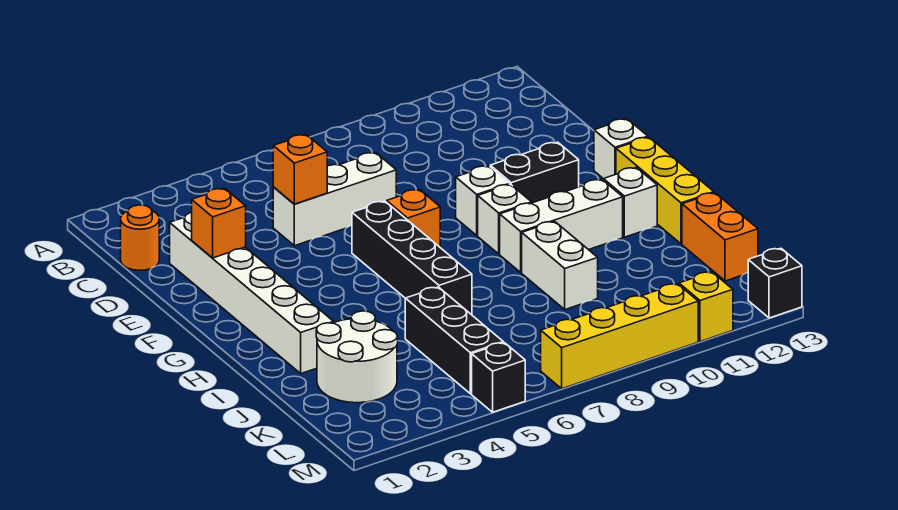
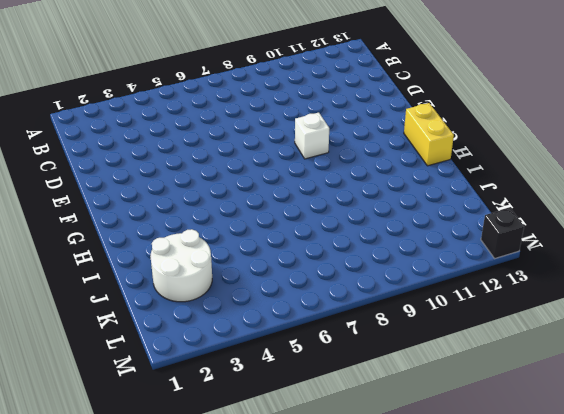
yellow 1x2 brick [404,103,454,166] -> yellow 1x3 brick [616,137,714,244]
none -> orange 1x1 round brick [121,205,159,270]
none -> white 1x6 brick [170,213,334,374]
none -> white 1x3 brick [273,152,396,246]

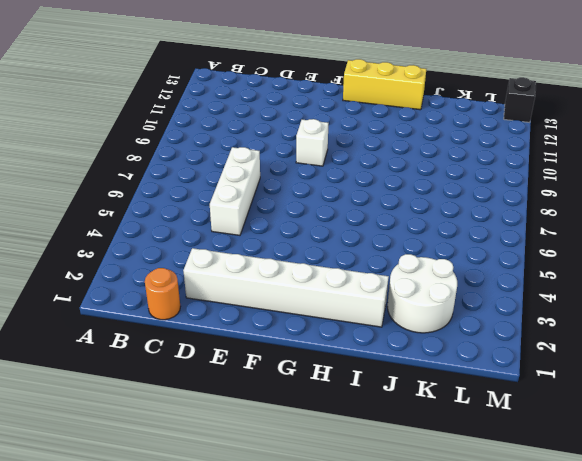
none -> black 1x4 brick [352,201,472,315]
none -> orange 1x1 brick [387,189,440,247]
none -> black 1x2 brick [490,142,579,203]

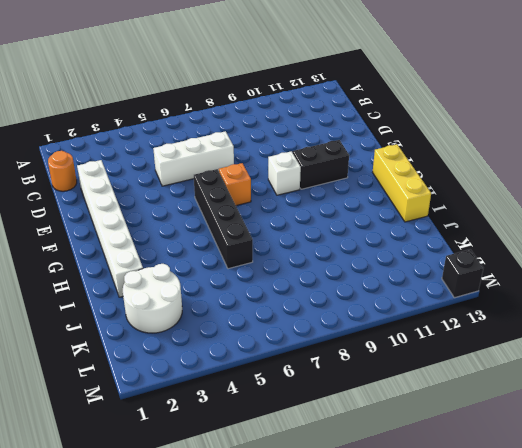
none -> white 1x1 brick [594,119,648,179]
none -> white 1x1 brick [478,184,532,254]
none -> white 1x3 brick [500,179,623,272]

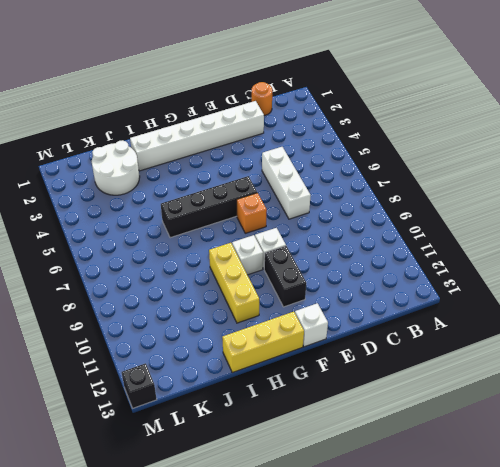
yellow 1x3 brick [209,243,259,323] -> white 1x3 brick [500,179,623,272]
none -> white 1x1 brick [604,167,657,237]
none -> white 1x2 brick [522,221,598,310]
none -> black 1x3 brick [405,287,503,394]

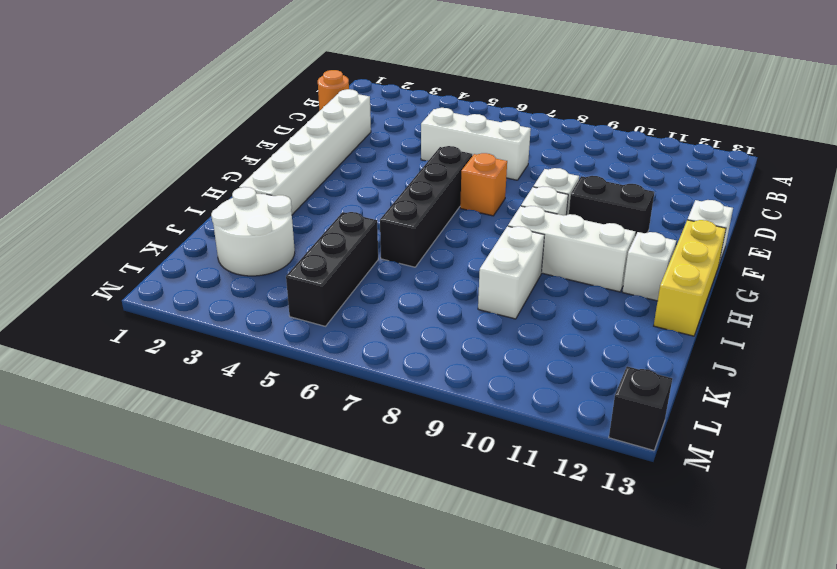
none -> orange 1x2 brick [682,193,758,281]
none -> black 1x1 brick [472,343,525,412]
none -> yellow 1x4 brick [541,284,698,389]

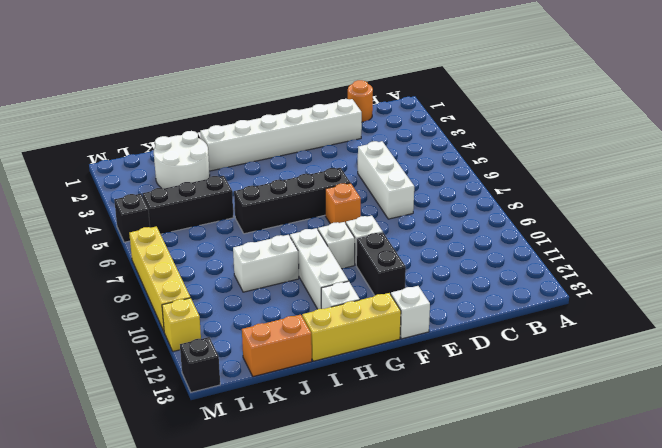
none -> orange 1x1 brick [273,134,327,204]
none -> orange 1x1 brick [192,188,246,258]

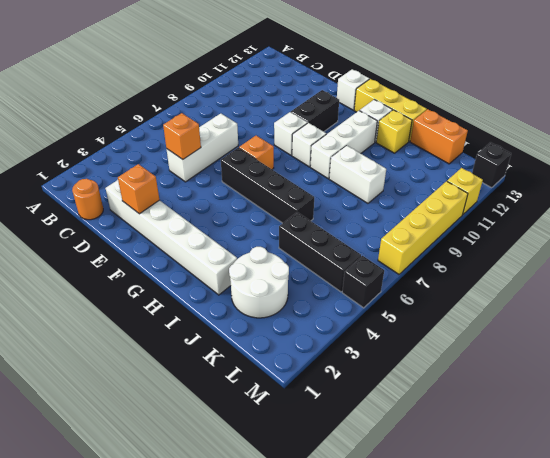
yellow 1x1 brick [376,110,412,153] -> none

